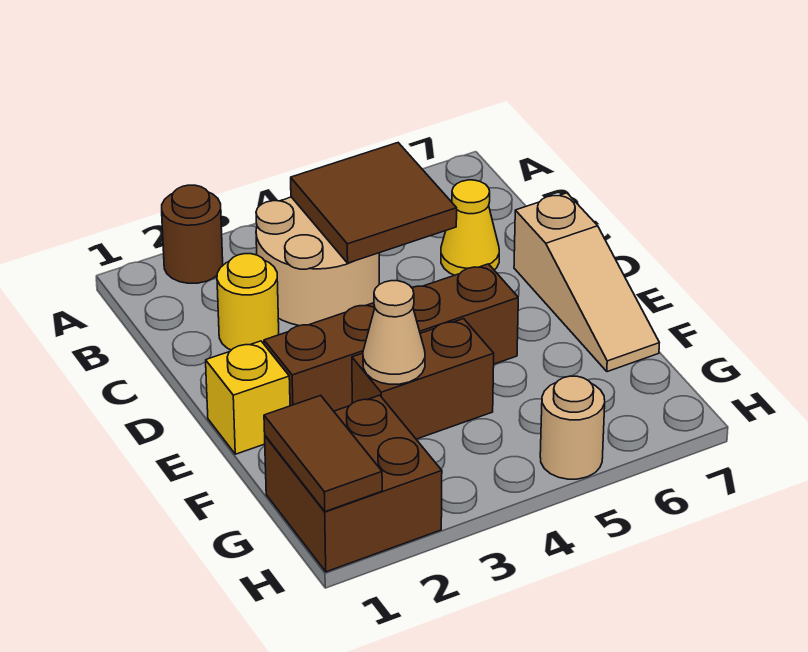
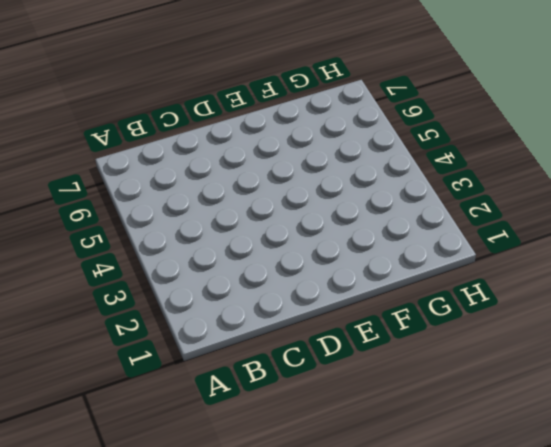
none -> brown 1x1 round brick [162,185,223,283]
none -> tan 2x2 round brick [256,197,379,326]
none -> yellow 1x1 round brick [217,254,279,350]

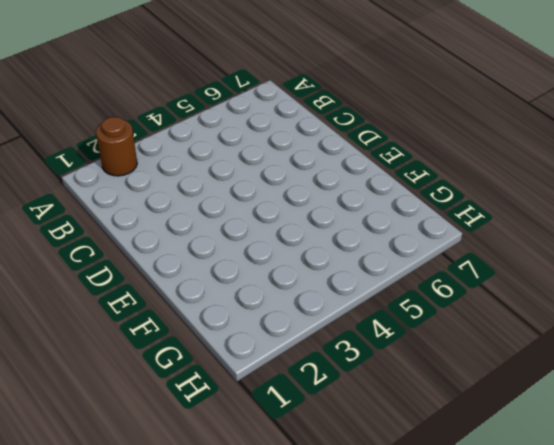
none -> tan 2x2 round brick [256,197,379,326]
none -> yellow 1x1 round brick [217,254,279,350]
none -> yellow 1x1 cone [441,180,499,275]

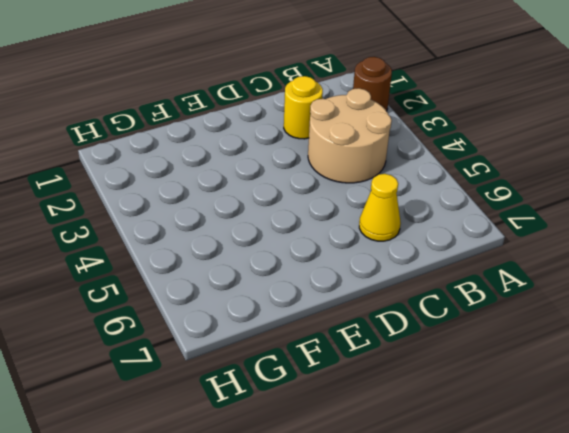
none -> tan 1x3 slope [514,193,659,372]
none -> yellow 1x1 brick [206,341,290,454]
none -> brown 1x4 brick [264,264,518,411]

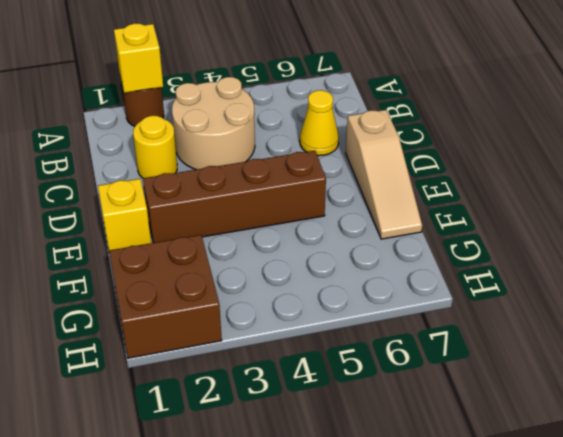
yellow 1x1 brick [114,24,163,93] -> none
none -> brown 1x2 brick [352,319,494,439]
none -> tan 1x1 round brick [540,376,605,479]
none -> brown 2x2 tile [291,143,457,263]

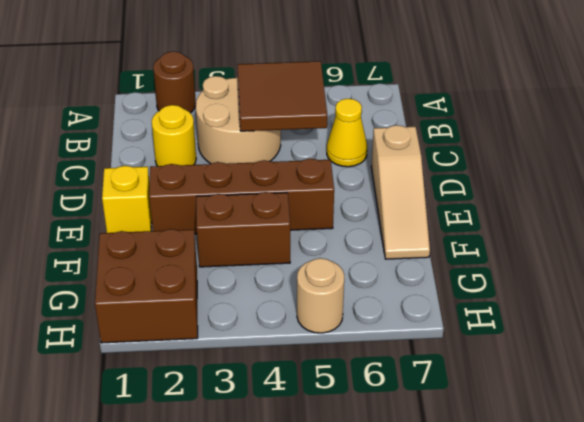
none -> tan 1x1 cone [363,281,425,384]
none -> brown 1x2 tile [264,395,382,511]

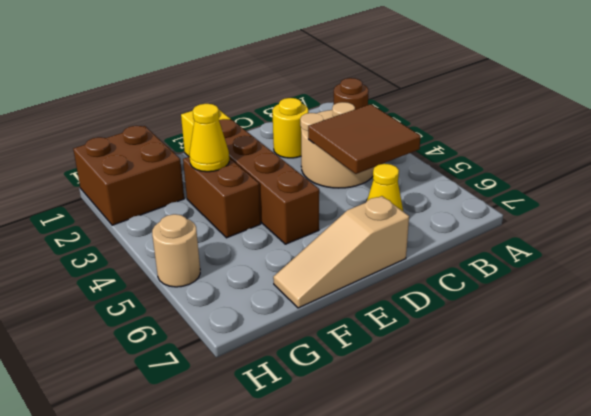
yellow 1x1 cone [189,104,229,172] -> tan 1x1 cone [363,281,425,384]
none -> brown 1x2 tile [264,395,382,511]

